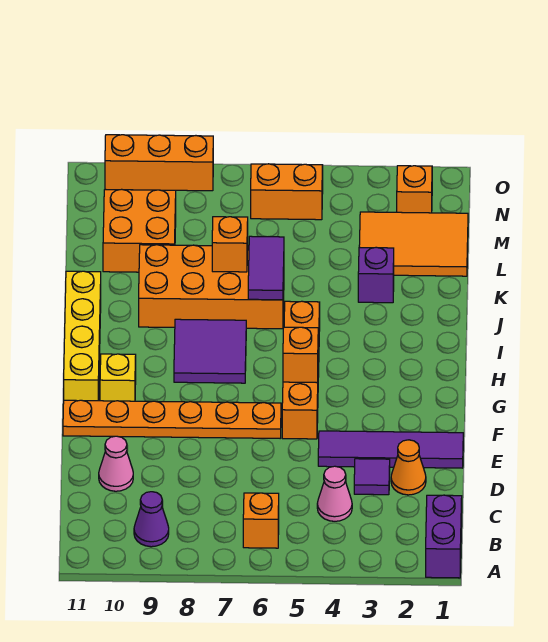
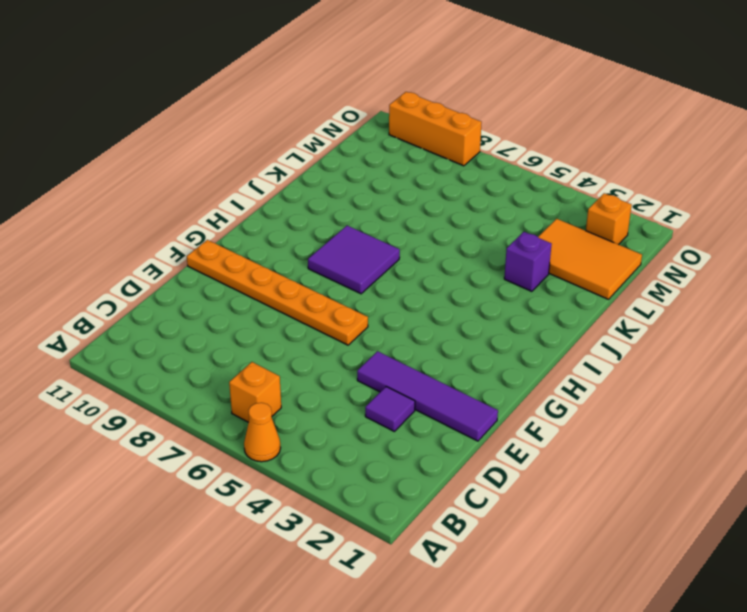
orange 1x1 cone [244,403,281,462] -> orange 1x1 cone moved to [391,440,426,495]
none -> purple 1x2 brick [426,495,462,578]
none -> purple 1x1 cone [134,492,169,547]
none -> pink 1x1 cone [317,466,352,521]

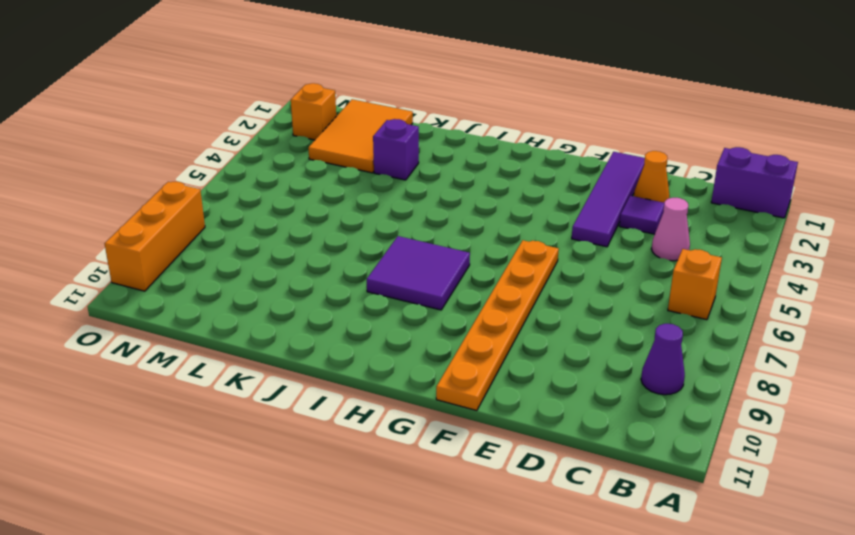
none -> pink 1x1 cone [99,436,133,491]
none -> orange 1x4 brick [282,301,320,439]
none -> yellow 1x1 brick [100,354,136,401]

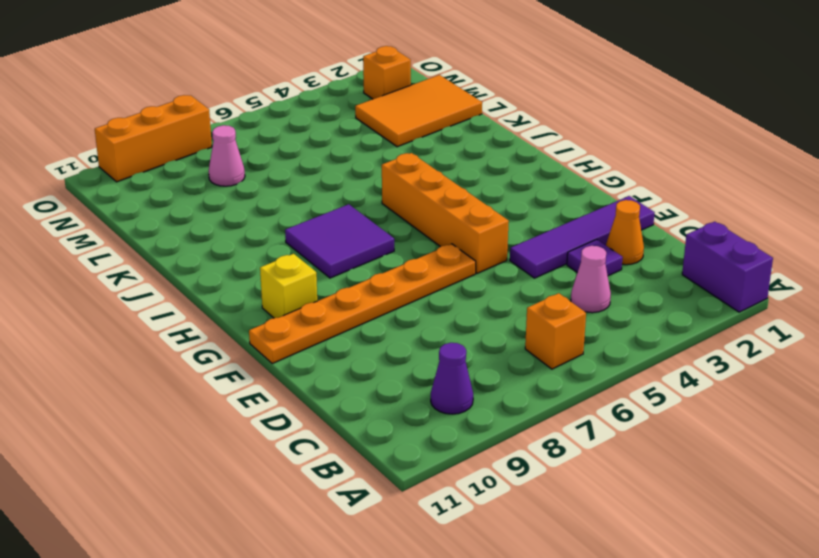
pink 1x1 cone [209,125,245,186] -> pink 1x1 cone moved to [99,436,133,491]
none -> yellow 1x4 brick [64,271,101,401]
none -> orange 2x4 brick [139,245,284,329]
none -> purple 1x1 brick [358,247,394,303]

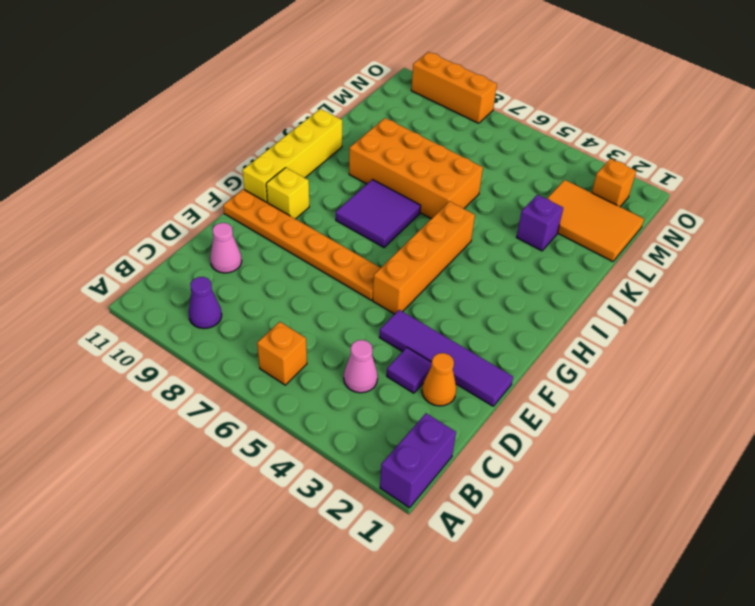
none -> orange 2x2 brick [103,189,176,272]
none -> orange 1x2 brick [251,164,323,220]
none -> orange 1x1 brick [283,327,318,383]

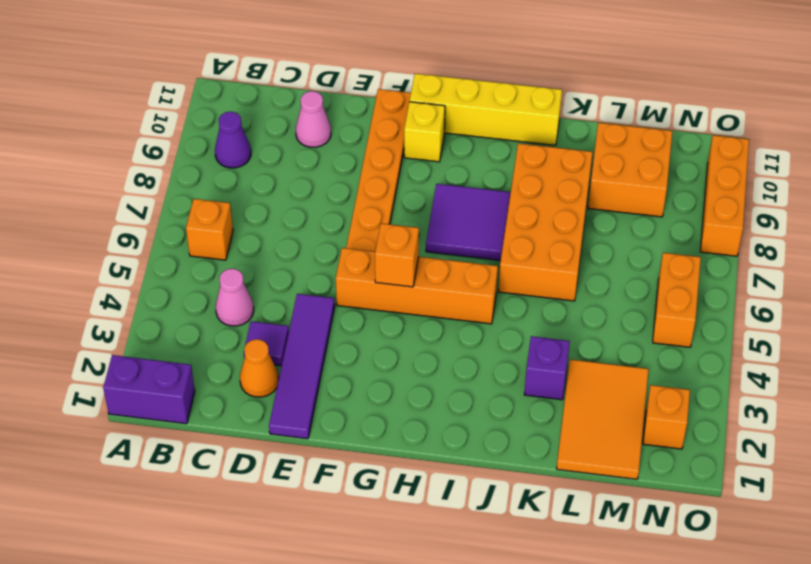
none -> purple 1x2 tile [248,236,284,300]
none -> orange 1x1 brick [212,217,248,272]

